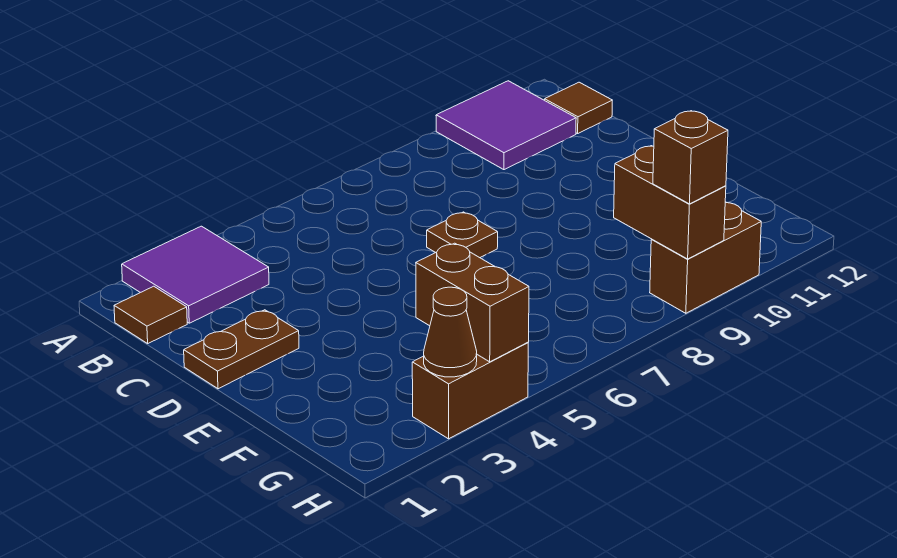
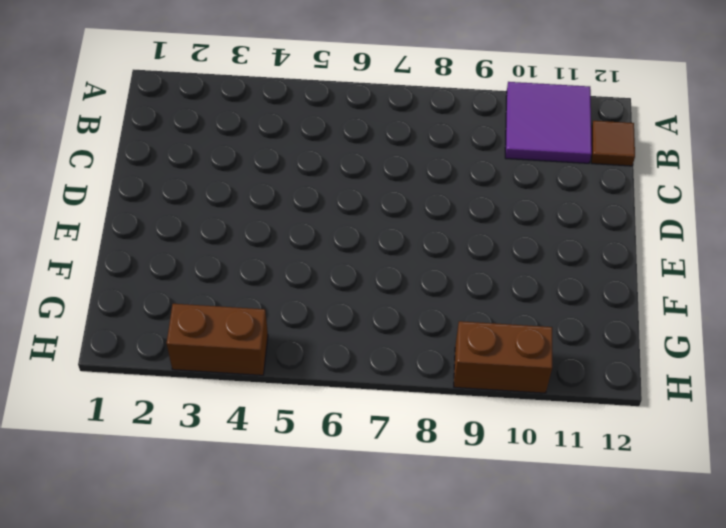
none -> purple 2x2 tile [122,226,269,323]
none -> brown 1x1 tile [114,286,187,343]
none -> brown 1x2 plate [184,310,299,389]

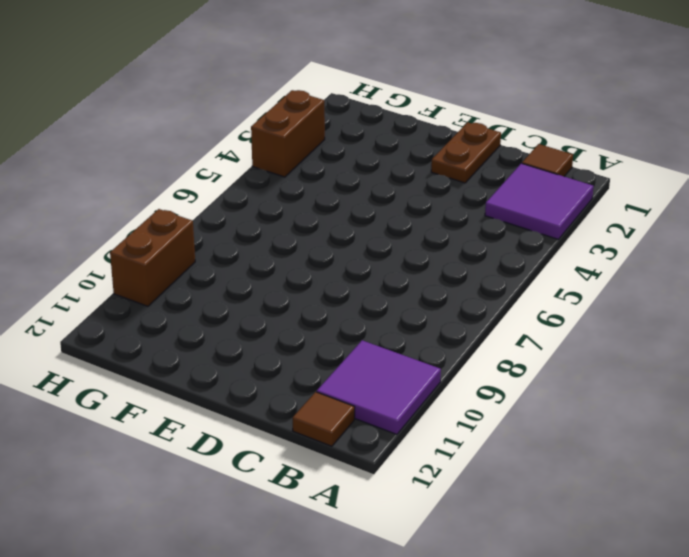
none -> brown 1x1 plate [427,212,498,258]
none -> brown 1x2 brick [416,243,529,362]
none -> brown 1x2 brick [614,146,726,259]

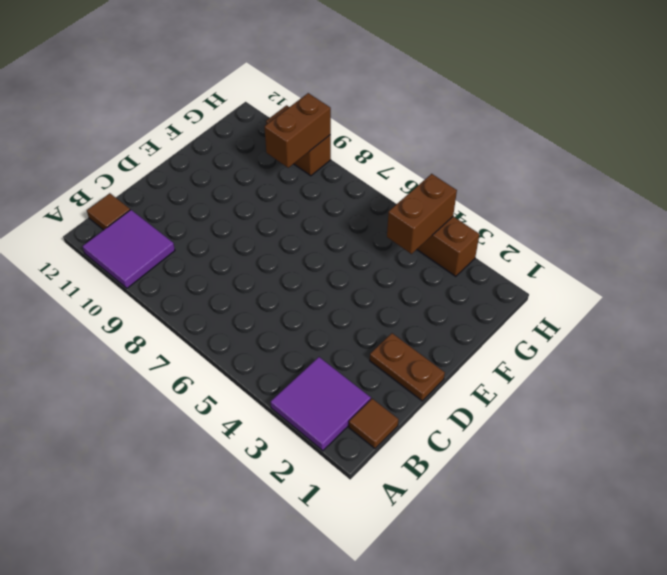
none -> brown 1x1 plate [427,212,498,258]
none -> brown 1x1 cone [424,287,477,377]
none -> brown 1x1 brick [653,111,728,204]

